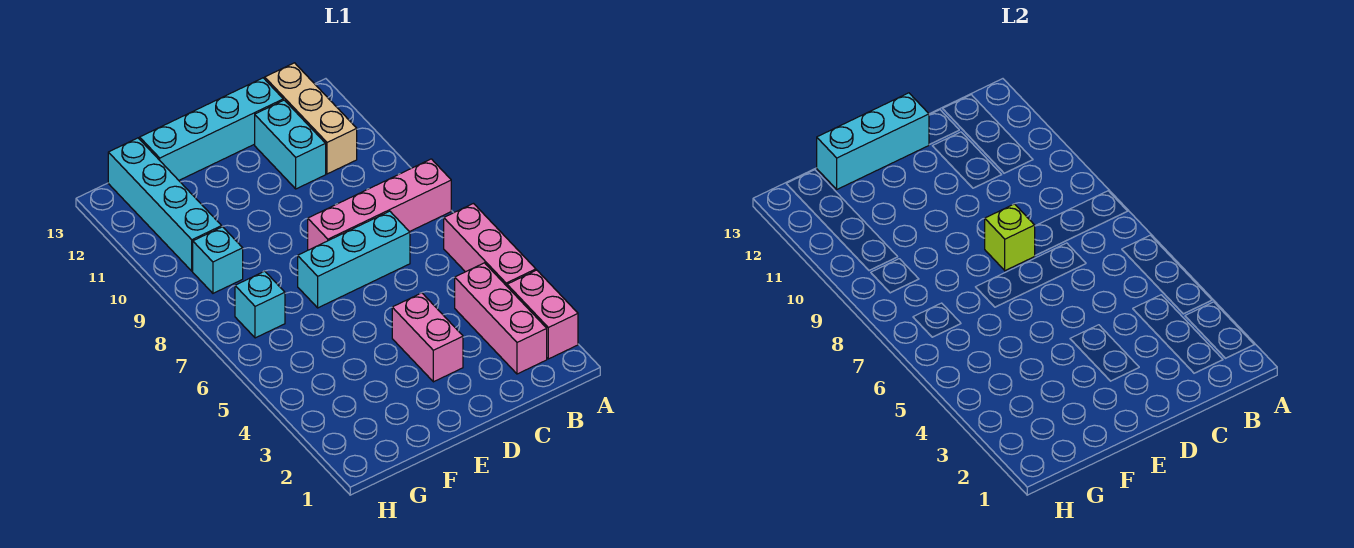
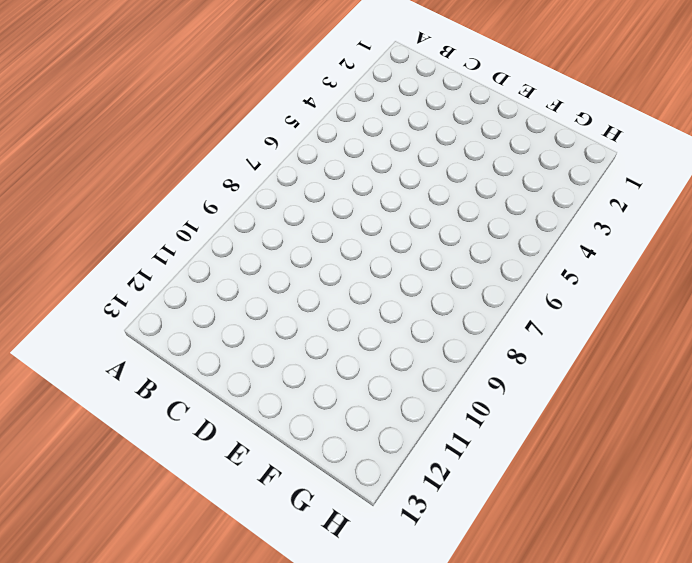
none -> pink 1x2 brick [507,270,578,359]
none -> pink 1x3 brick [444,204,536,286]
none -> pink 1x4 brick [308,159,451,250]

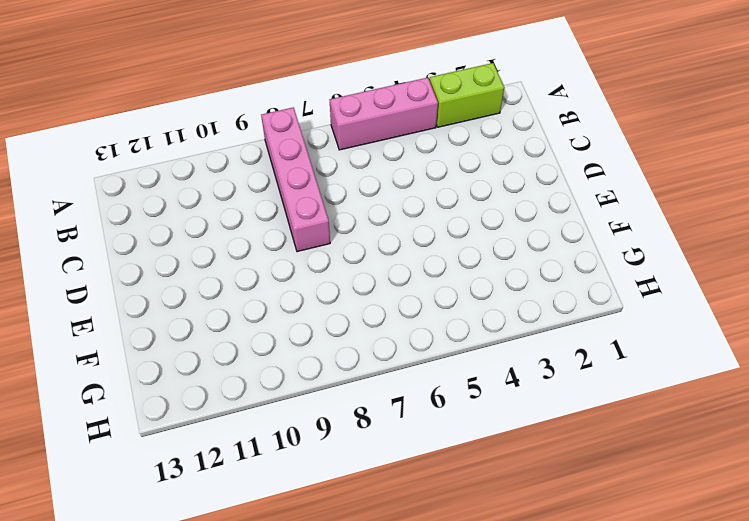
lime 1x2 brick [429,63,504,127] -> pink 1x2 brick [507,270,578,359]
none -> pink 1x3 brick [455,263,547,374]
none -> tan 1x3 brick [265,63,357,174]
none -> cyan 1x3 brick [298,211,410,308]

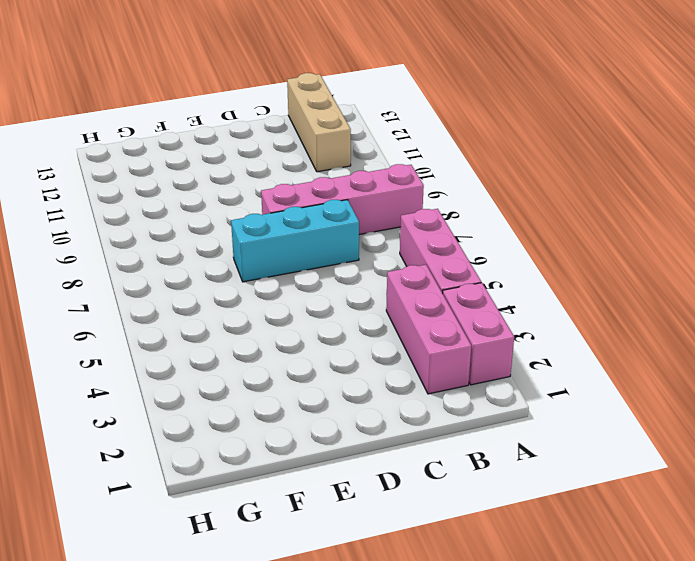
none -> cyan 1x2 brick [255,100,326,189]
none -> cyan 1x4 brick [140,78,283,180]
none -> pink 1x2 brick [392,293,463,382]

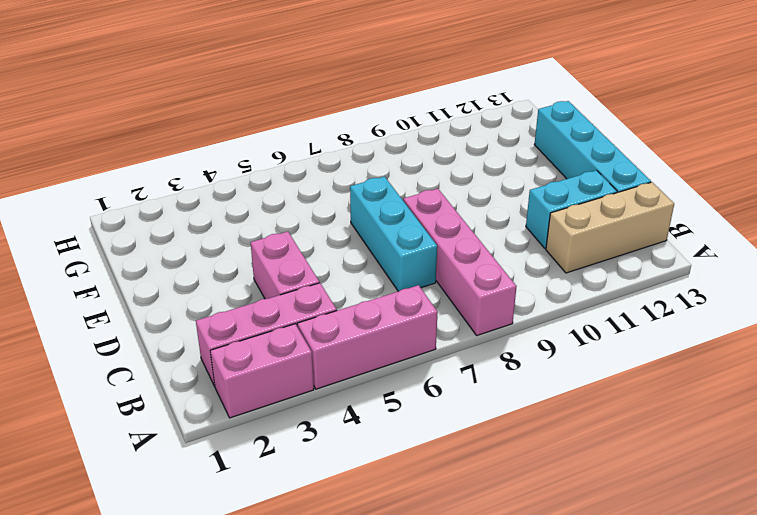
pink 1x2 brick [251,232,319,299] -> pink 1x2 brick turned to [392,293,463,382]
none -> cyan 1x1 brick [235,271,285,338]
none -> cyan 1x1 brick [193,227,243,293]
none -> cyan 1x4 brick [108,138,222,271]

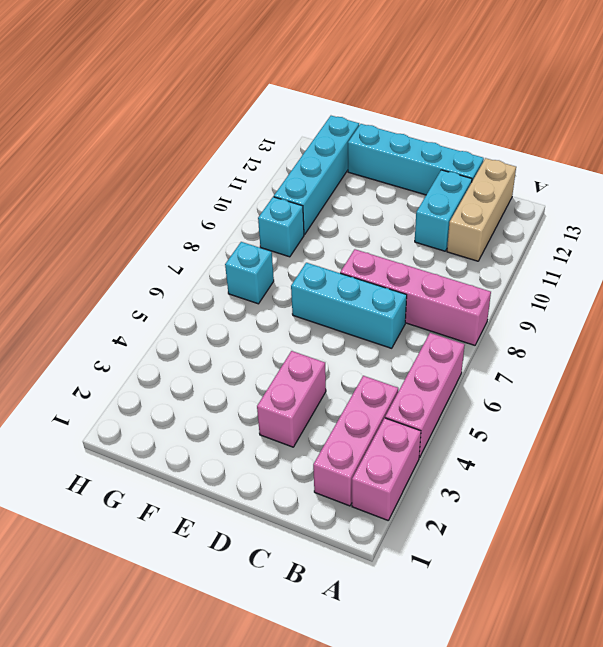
none -> lime 1x1 brick [985,204,1035,271]
none -> cyan 1x3 brick [817,93,929,189]

